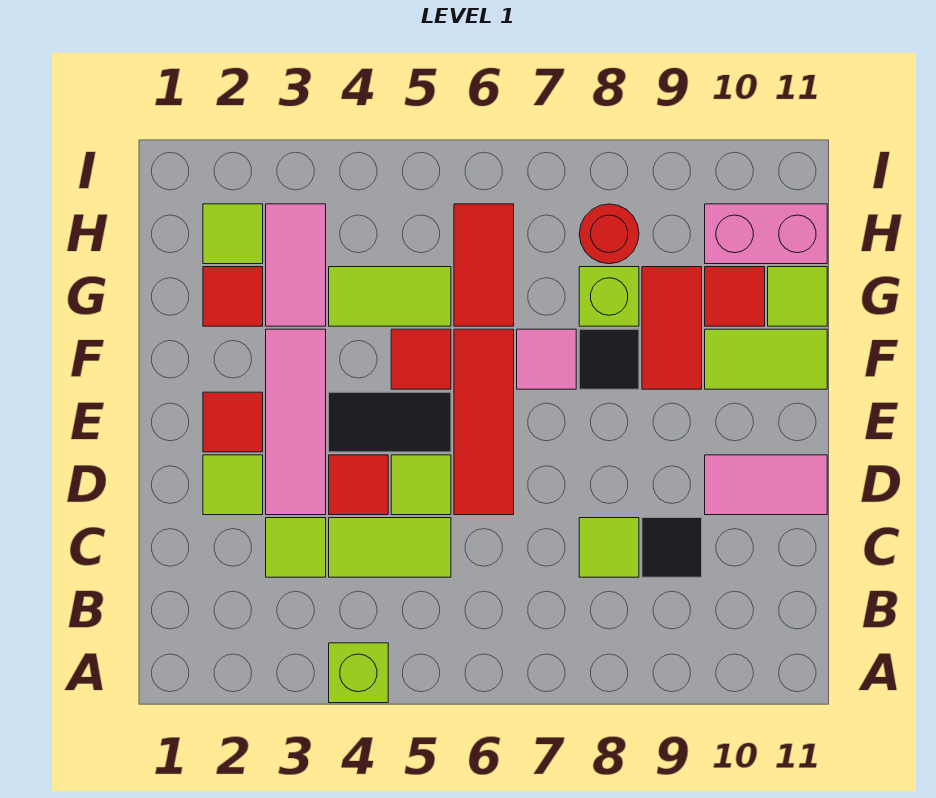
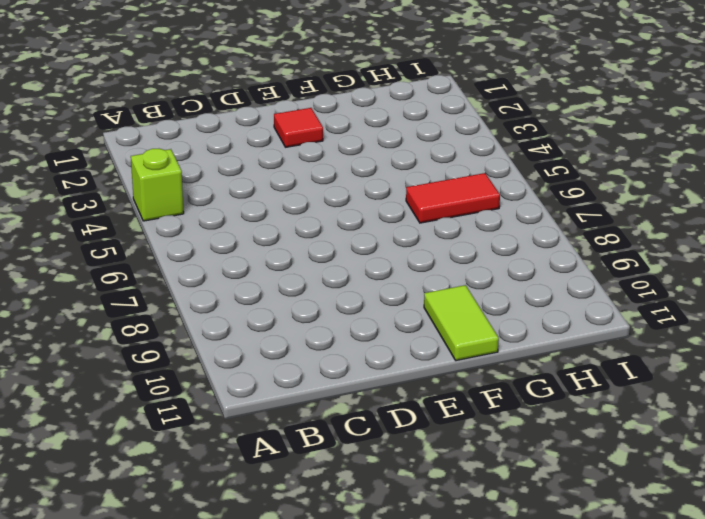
none -> lime 1x1 tile [266,518,326,577]
none -> lime 1x2 tile [329,518,451,577]
none -> lime 1x1 tile [579,518,639,577]

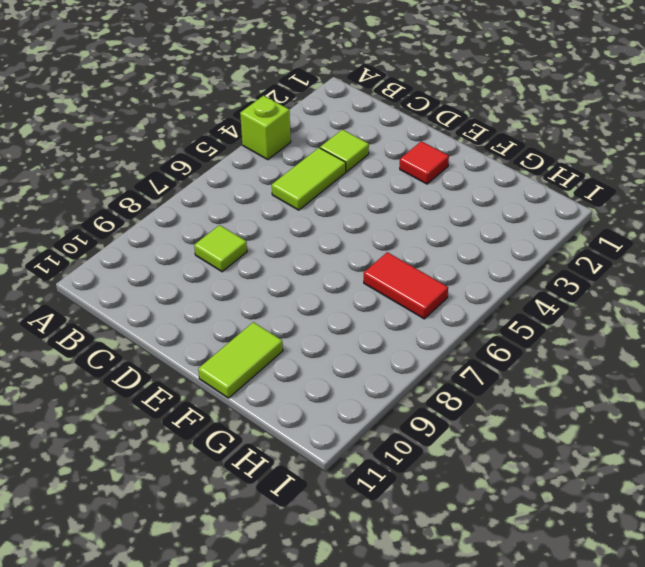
none -> black 1x1 tile [642,518,702,577]
none -> lime 1x1 tile [203,455,263,515]
none -> pink 1x3 tile [266,329,326,515]

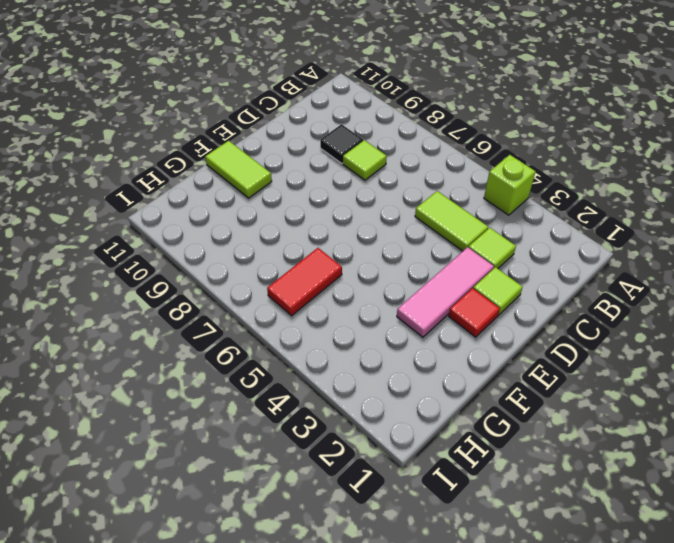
none -> red 1x1 tile [329,455,388,515]
none -> lime 1x1 tile [391,455,451,515]
none -> red 1x3 tile [454,329,514,515]

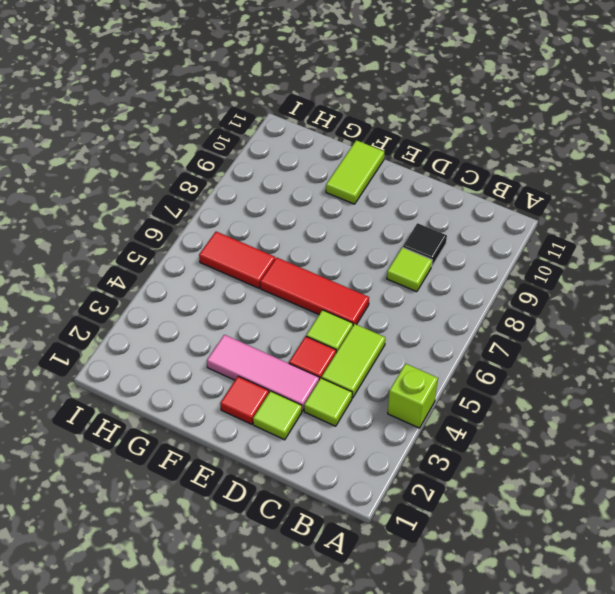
none -> pink 1x2 tile [705,455,827,515]
none -> black 1x2 tile [329,392,451,452]
none -> red 1x1 tile [391,329,451,389]

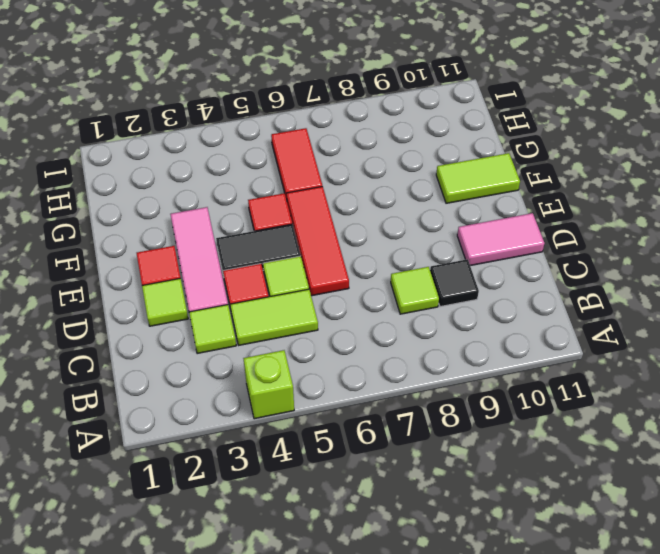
none -> pink 1x1 tile [517,329,576,389]
none -> black 1x1 tile [579,329,639,389]
none -> red 1x2 tile [642,267,702,389]

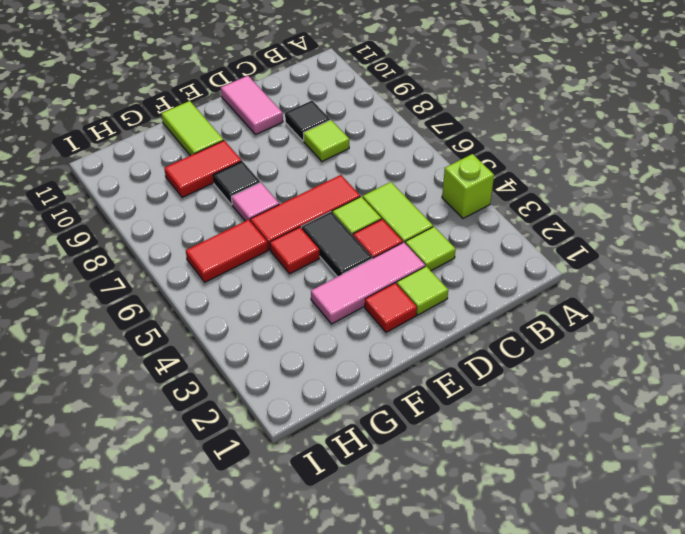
none -> red 1x1 tile [203,267,263,326]
none -> pink 1x2 tile [266,204,326,326]
none -> lime 1x2 tile [329,267,451,326]

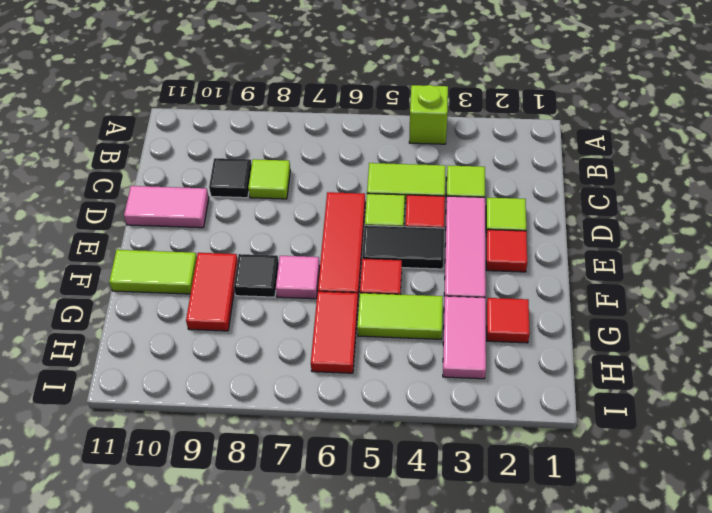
none -> lime 1x1 brick [579,267,639,326]
none -> red 1x1 tile [705,267,765,326]
none -> lime 1x1 tile [768,267,827,326]

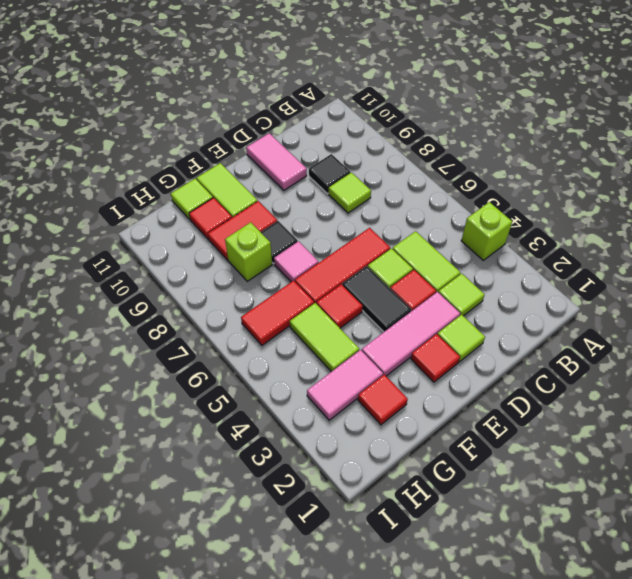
none -> lime 1x1 tile [203,204,263,264]
none -> red 1x1 round brick [579,204,639,264]
none -> pink 1x2 brick [705,204,827,264]

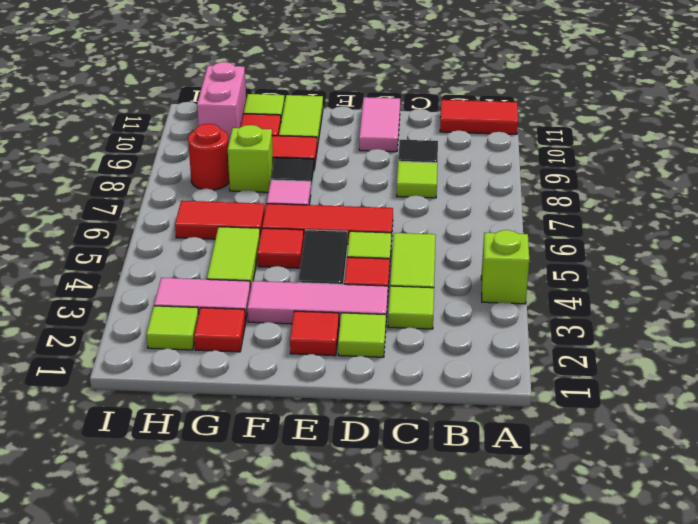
red 1x2 tile [440,100,518,134] -> none

